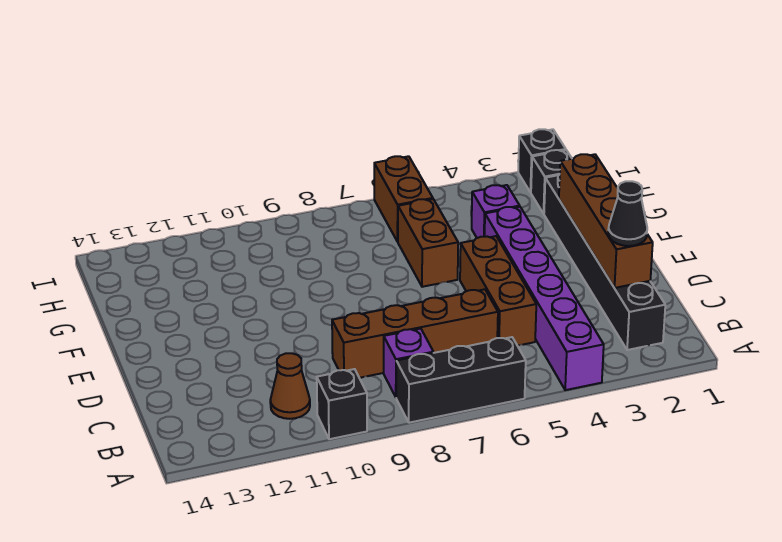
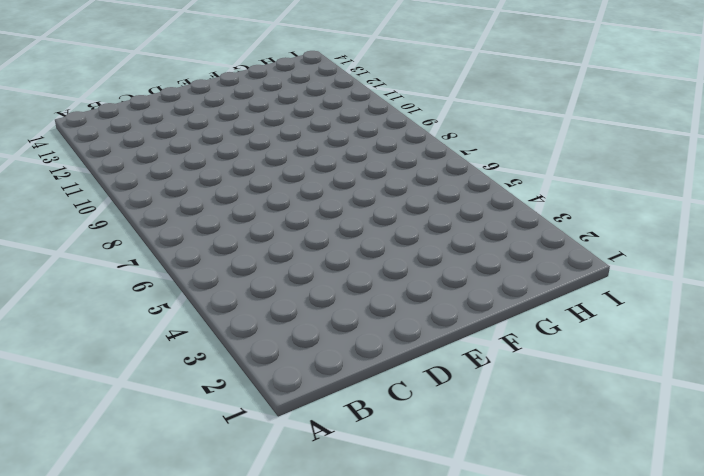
none -> purple 1x6 brick [485,207,604,390]
none -> black 1x3 brick [396,337,526,423]
none -> black 1x1 brick [317,369,367,439]

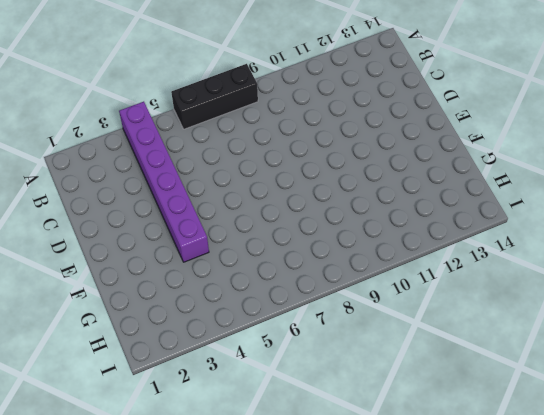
none -> black 1x1 brick [317,369,367,439]
none -> black 1x6 brick [544,175,665,350]
none -> purple 1x1 brick [384,329,433,397]

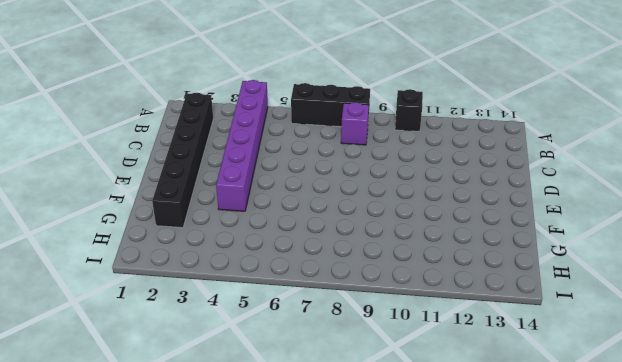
none -> brown 1x1 cone [270,353,310,419]
none -> brown 1x3 brick [460,236,536,346]
none -> brown 1x4 brick [332,289,498,378]

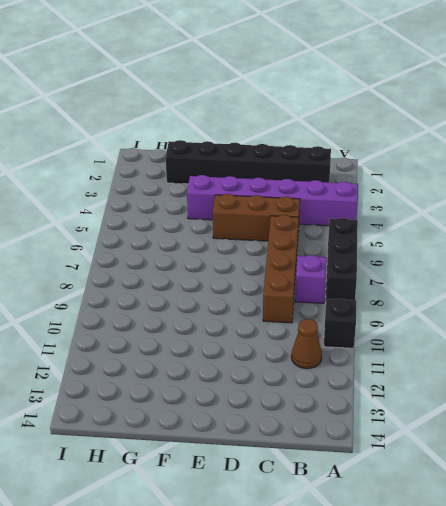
none -> brown 1x2 brick [398,199,458,287]
none -> purple 1x1 brick [472,185,520,238]
none -> black 1x1 brick [531,150,572,214]

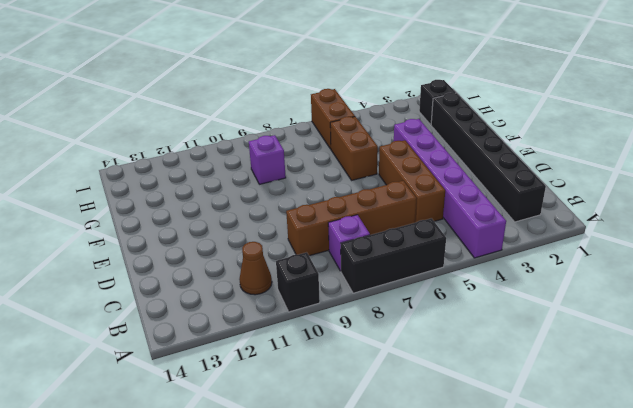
purple 1x1 brick [249,135,286,184] -> purple 1x1 brick moved to [472,185,520,238]
none -> black 1x1 brick [518,129,566,192]
none -> brown 1x4 brick [559,154,653,288]
none -> black 1x1 cone [608,181,647,246]

